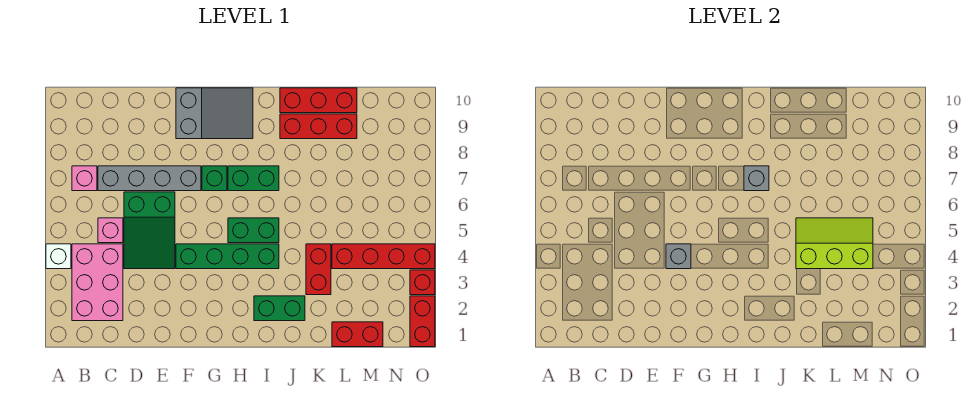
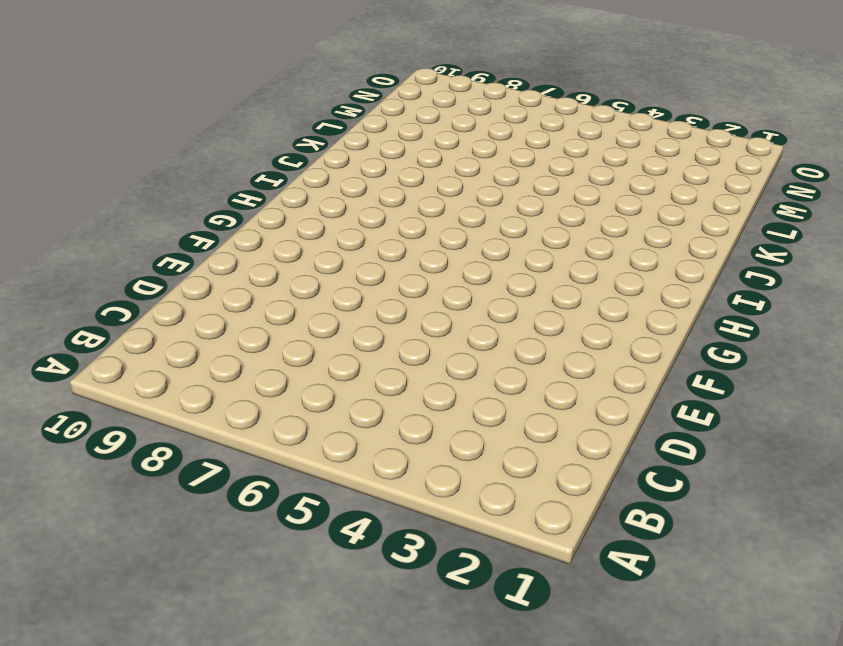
none -> white 1x1 brick [46,244,71,269]
none -> pink 2x3 brick [72,244,123,321]
none -> pink 1x1 brick [72,166,97,191]

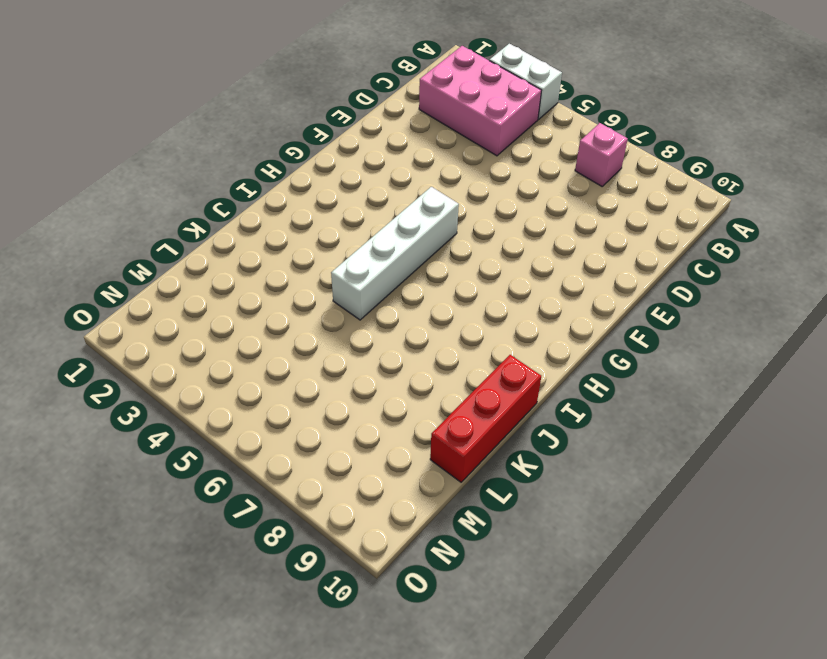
white 1x2 brick [489,44,562,119] -> white 1x1 brick [46,244,71,269]
white 1x4 brick [331,187,459,320] -> green 1x2 brick [228,218,279,243]
none -> pink 1x1 brick [98,218,123,243]
none -> grey 1x4 brick [98,166,201,191]
none -> green 2x3 slope [124,192,175,269]

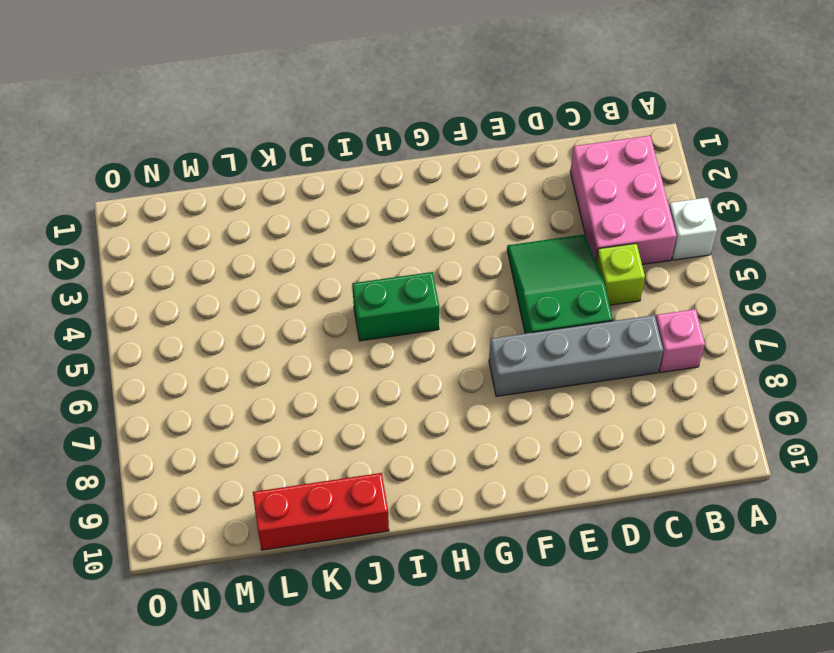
lime 1x1 brick [596,243,645,305] -> pink 1x1 brick [98,218,123,243]
none -> green 1x4 brick [176,244,279,269]
none -> grey 2x3 slope [176,88,253,139]
none -> green 1x1 brick [202,166,227,191]

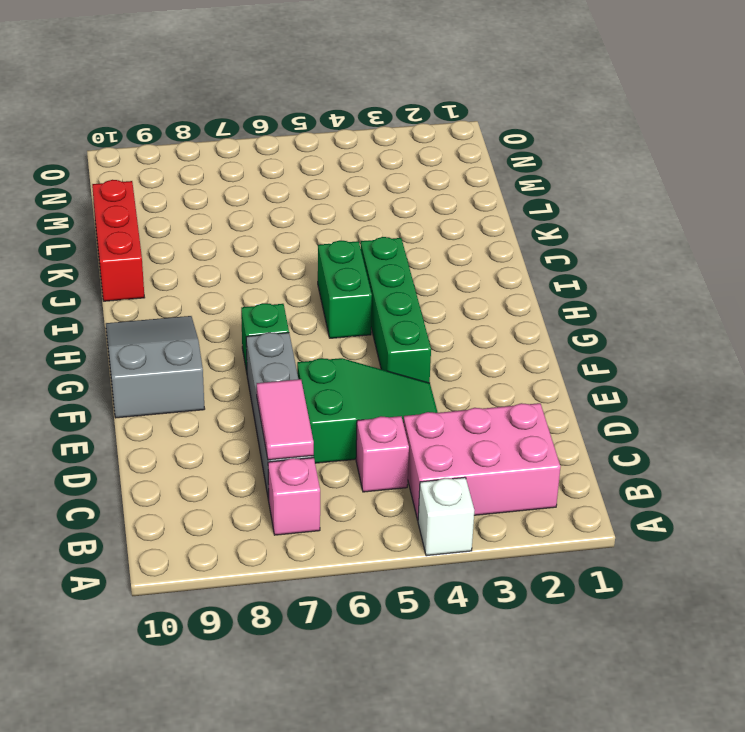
pink 1x2 tile [257,379,314,460] -> none
none -> green 1x2 brick [228,166,279,191]
none -> green 1x2 brick [254,296,305,321]
none -> red 1x3 brick [280,114,357,139]

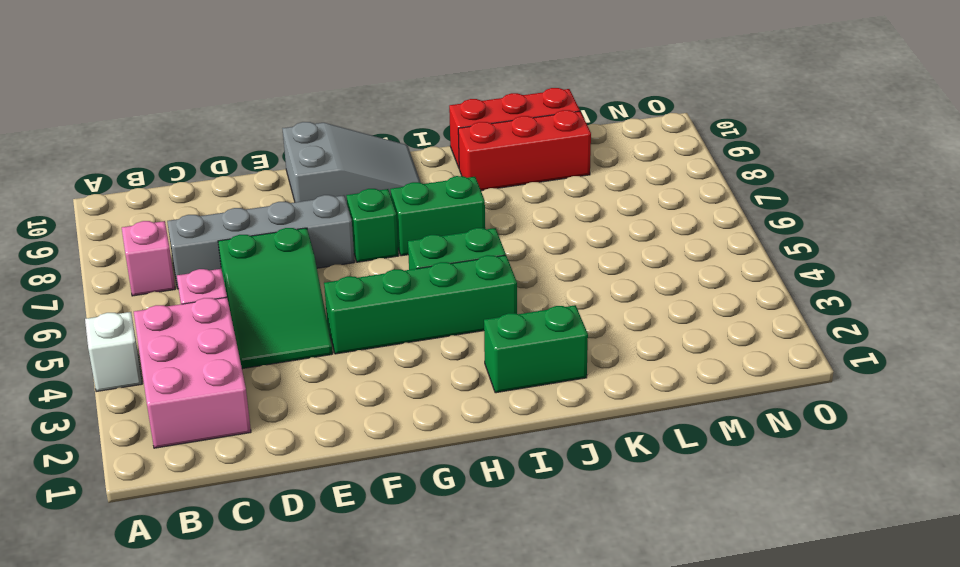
none -> red 1x2 brick [306,244,331,295]
none -> red 1x2 brick [332,322,383,347]
none -> red 1x4 brick [332,244,435,269]

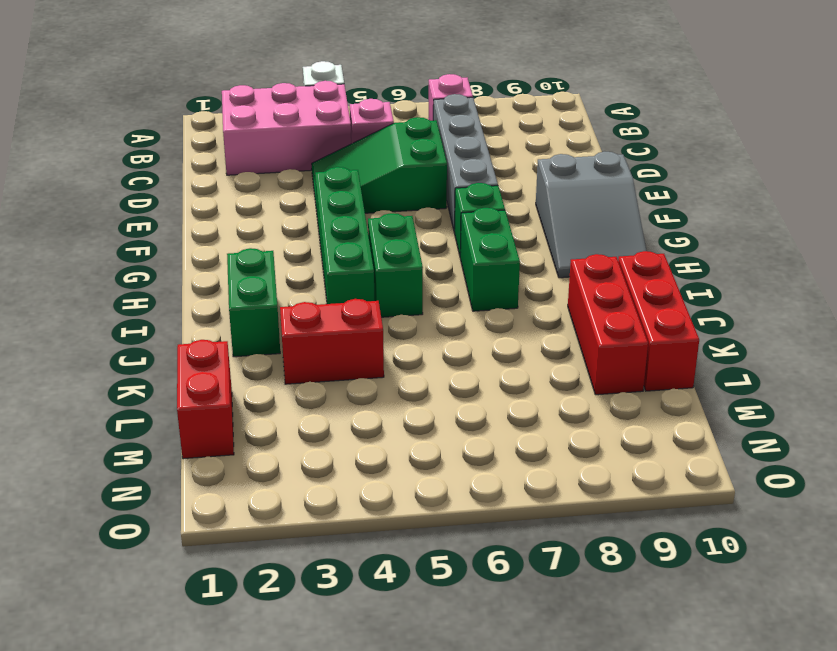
none -> red 1x4 brick [332,244,435,269]
none -> red 1x2 brick [410,296,435,347]
none -> red 1x1 brick [410,270,435,295]

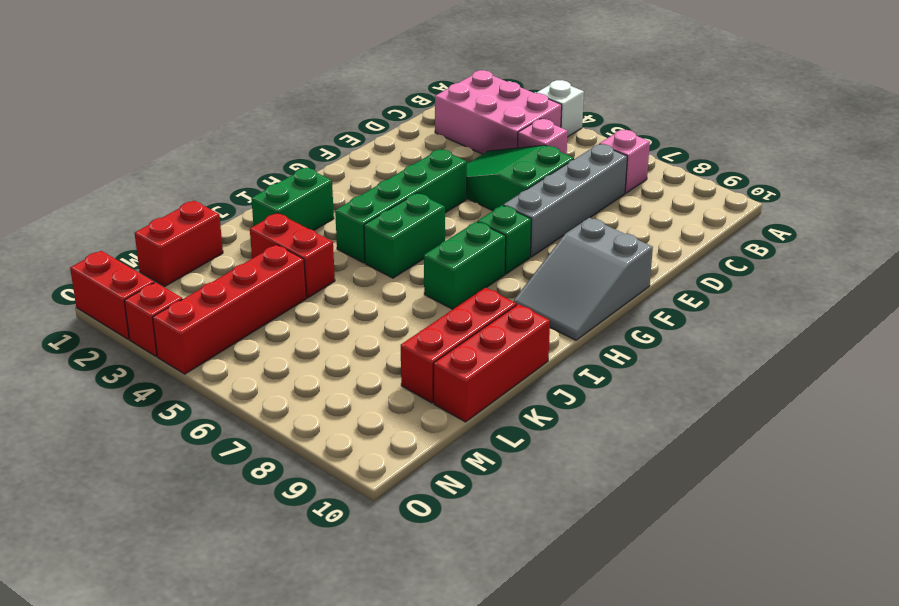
none -> grey 1x1 brick [666,244,691,269]
none -> grey 1x1 brick [744,166,769,191]
none -> lime 2x3 slope [796,218,873,269]

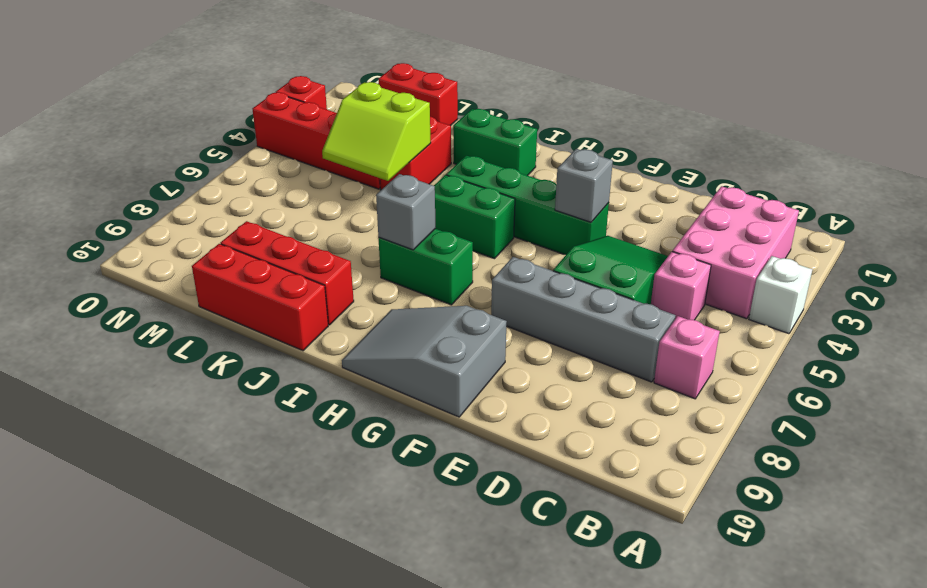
lime 2x2 slope [322,82,431,181] -> lime 2x3 slope [796,218,873,269]
none -> green 1x1 brick [202,166,227,191]
none -> red 1x2 brick [410,296,435,347]

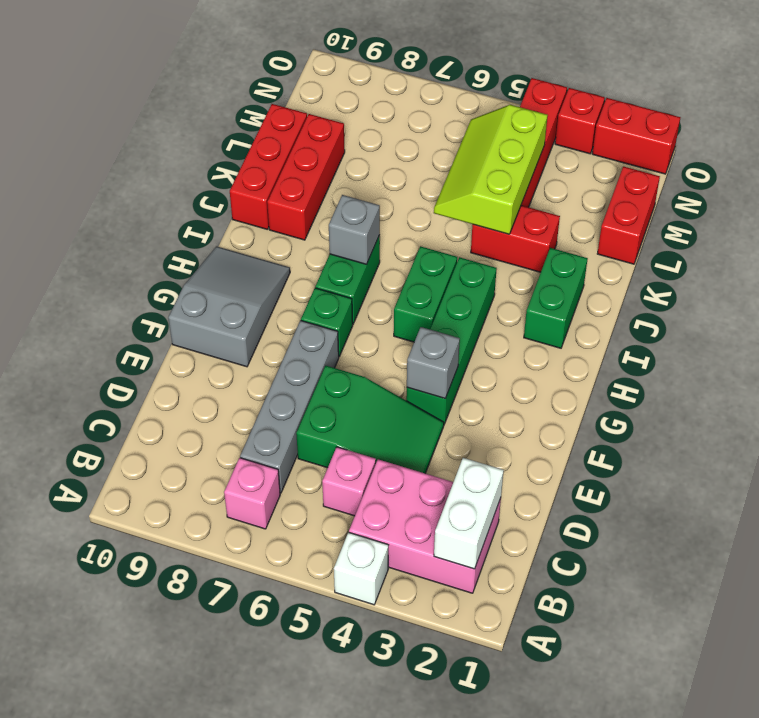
white 1x2 brick [434,458,504,569] -> none

